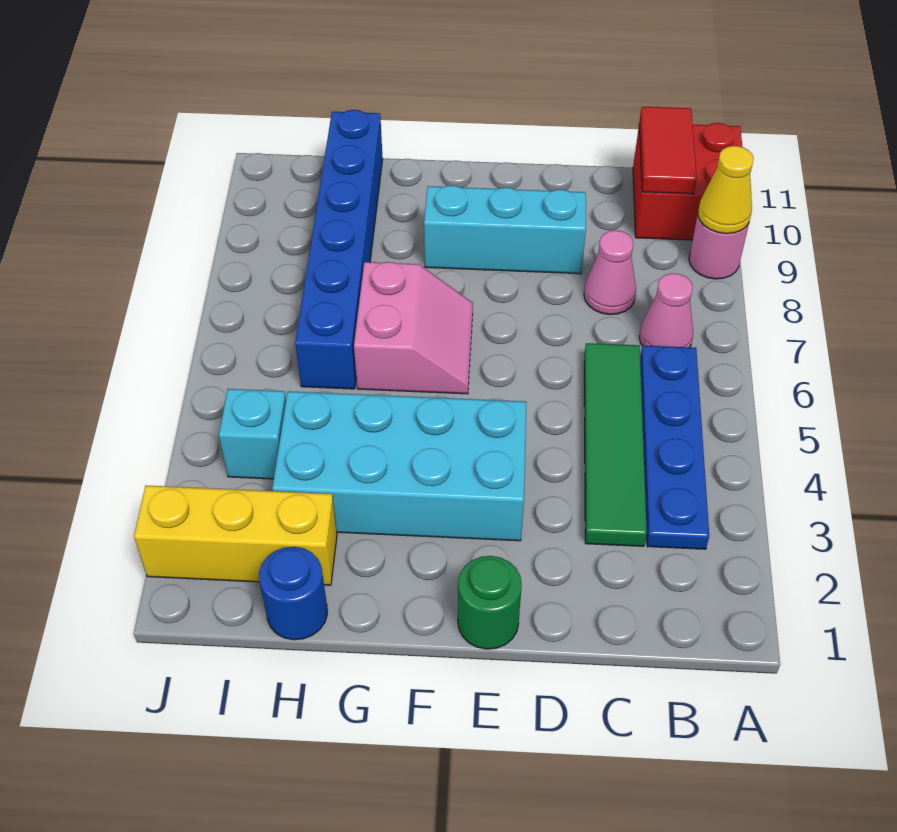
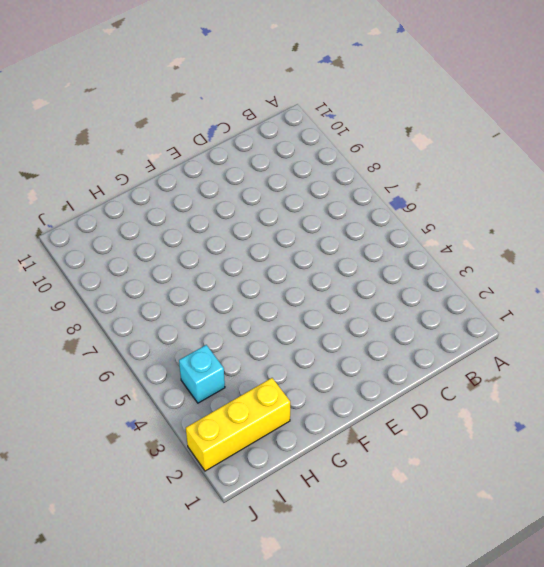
none -> pink 1x1 round brick [689,215,749,279]
none -> red 2x2 brick [633,123,742,240]
none -> blue 1x4 plate [640,346,709,549]

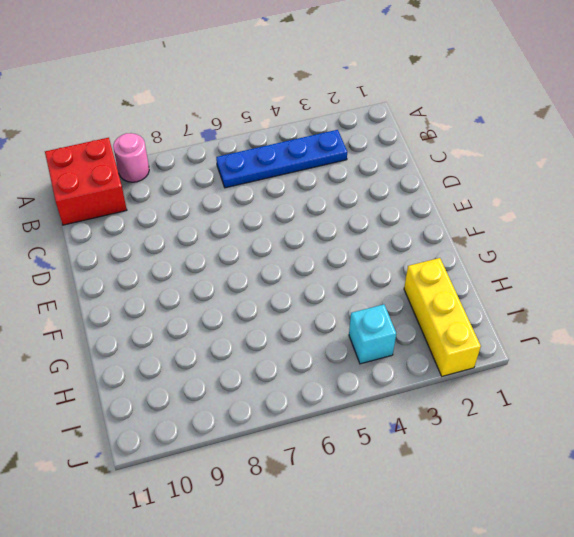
none -> pink 1x1 cone [639,273,693,347]
none -> green 1x4 tile [584,343,647,546]
none -> pink 1x1 cone [584,230,636,314]

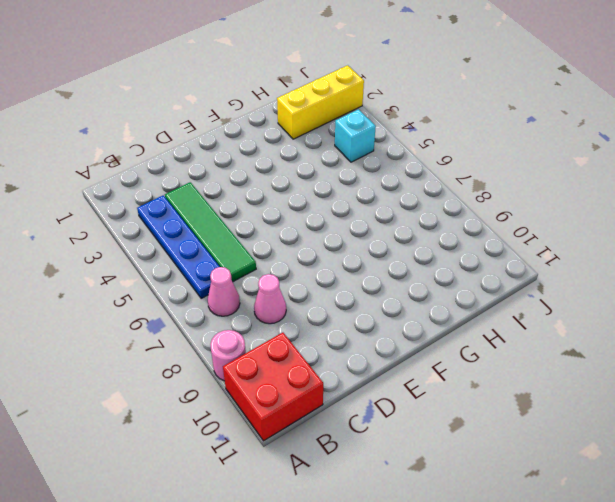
none -> cyan 1x3 brick [424,185,586,274]
none -> green 1x1 round brick [458,556,522,649]
none -> cyan 2x4 brick [272,391,526,541]

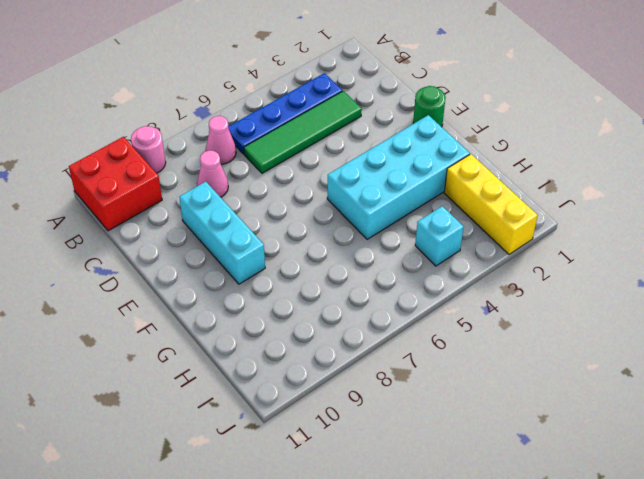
cyan 2x4 brick [327,115,470,239] -> cyan 2x4 brick turned to [272,391,526,541]
none -> pink 2x2 slope [354,262,473,394]
none -> blue 1x1 round brick [259,547,327,640]
none -> blue 1x6 brick [295,110,383,389]

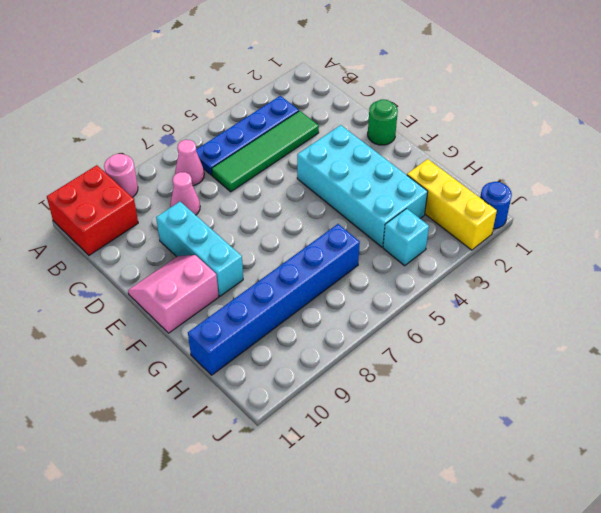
pink 2x2 slope [128,255,219,333] -> pink 2x2 slope moved to [354,262,473,394]
blue 1x1 round brick [480,182,512,229] -> blue 1x1 round brick moved to [259,547,327,640]
none -> yellow 1x1 cone [698,146,754,234]
none -> red 1x2 tile [639,107,697,194]

